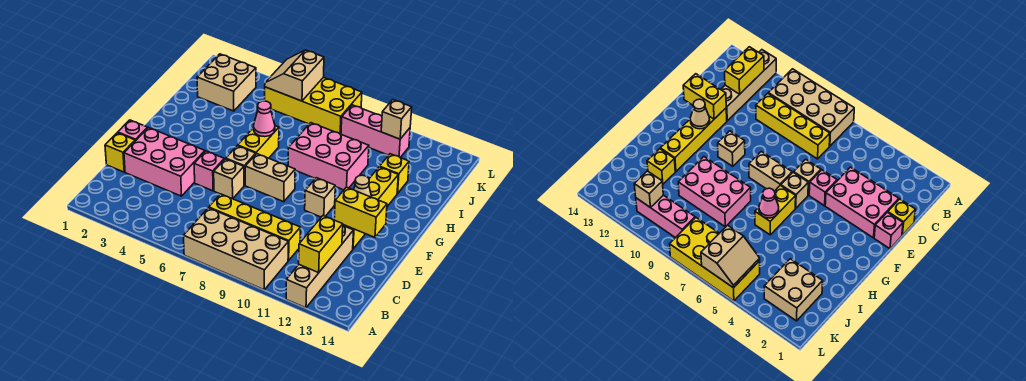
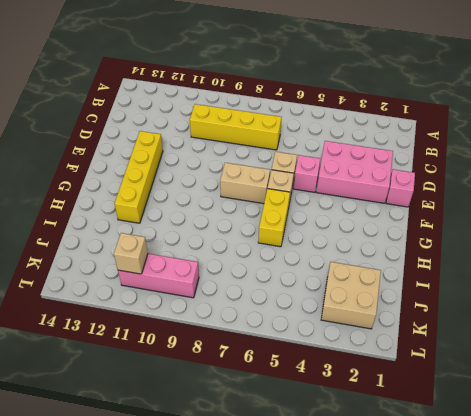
none -> tan 2x4 brick [184,208,288,290]
none -> tan 1x4 brick [286,226,354,308]
none -> yellow 1x1 brick [105,133,135,172]

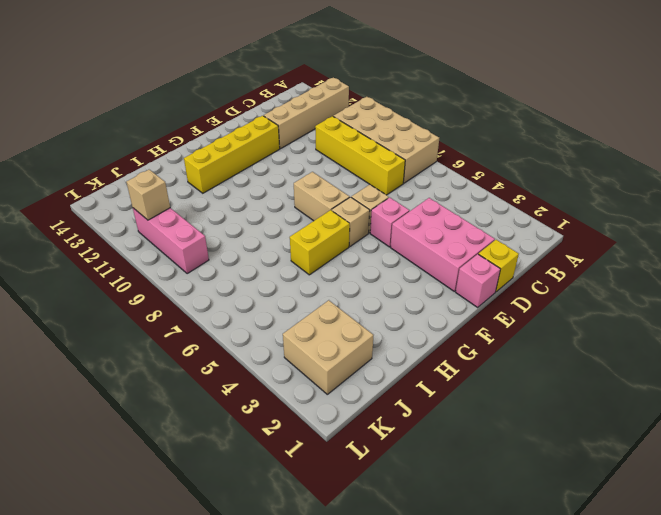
none -> tan 1x1 brick [305,178,335,217]
none -> pink 2x3 brick [288,123,369,190]
none -> yellow 1x1 brick [380,154,409,194]

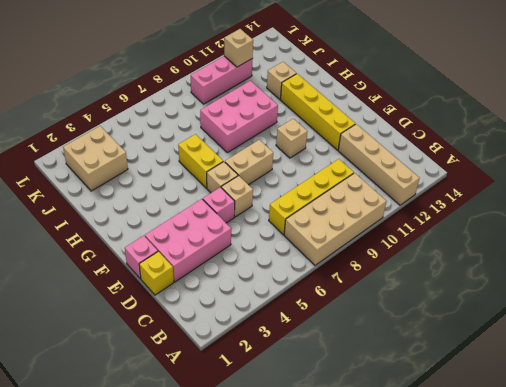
tan 1x1 brick [267,62,296,99] -> yellow 1x1 brick [380,154,409,194]
none -> yellow 2x4 brick [265,77,362,134]
none -> yellow 1x2 brick [299,216,343,273]
none -> yellow 1x2 brick [334,187,387,237]

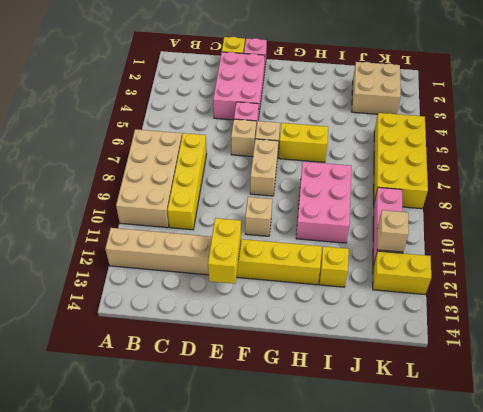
yellow 1x2 brick [373,251,431,295] -> yellow 1x2 brick moved to [299,216,343,273]
none -> tan 1x1 cone [354,175,372,197]
none -> pink 1x1 cone [254,101,275,137]
none -> tan 2x2 slope [265,50,324,101]

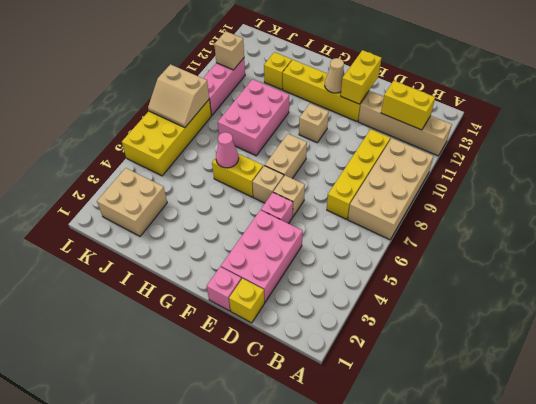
tan 2x2 slope [148,64,209,128] -> tan 2x2 slope moved to [265,50,324,101]

